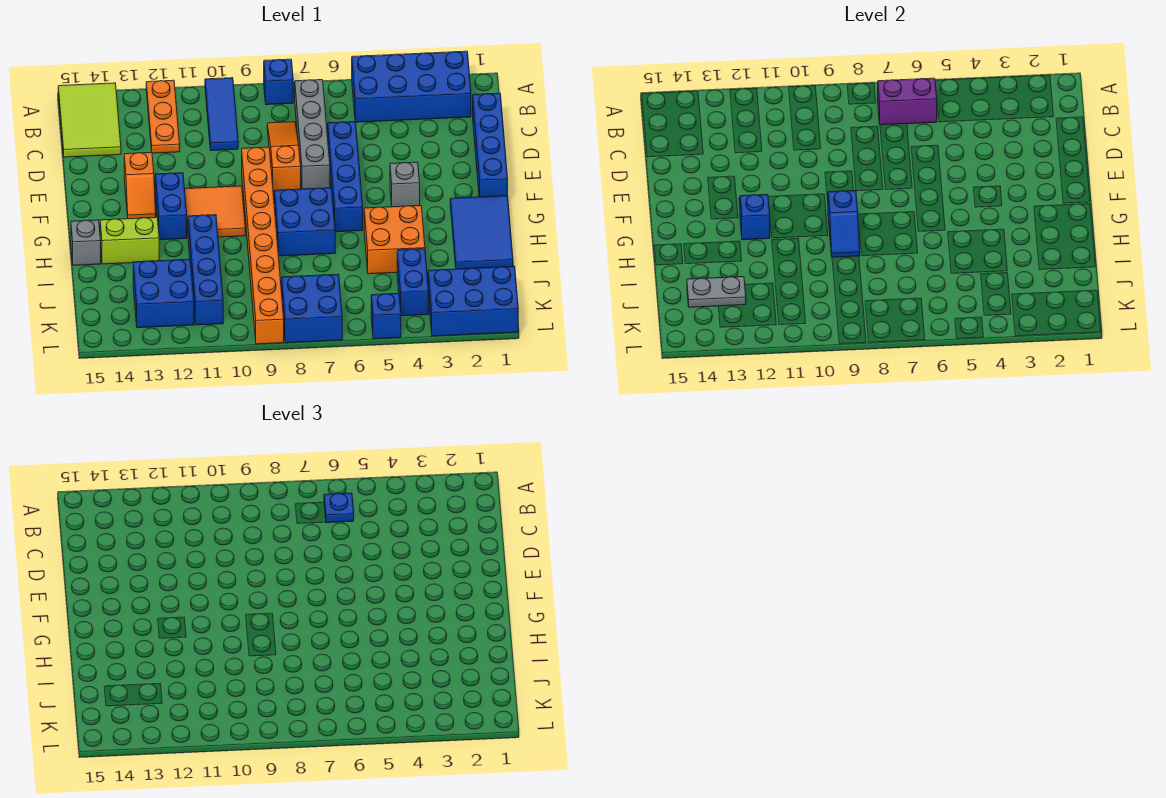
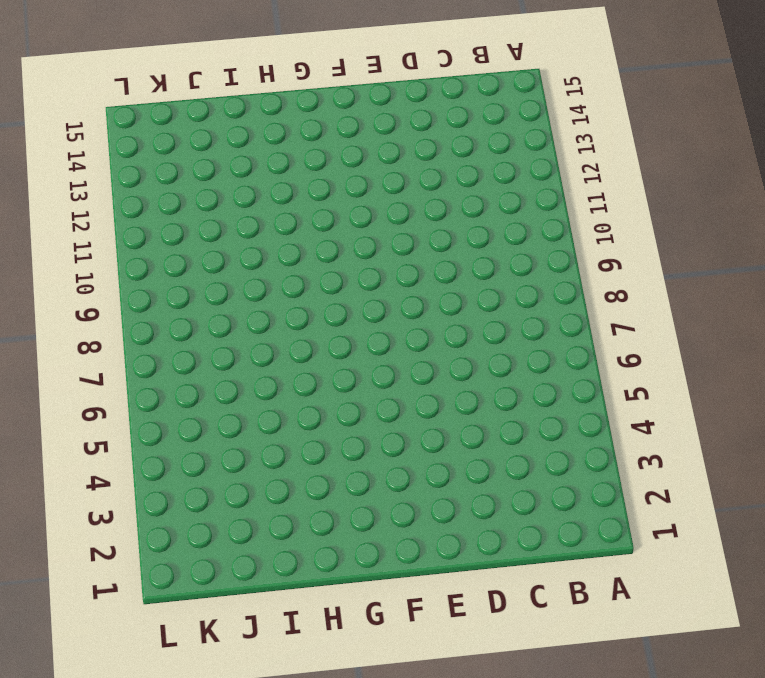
none -> blue 2x4 brick [352,51,471,122]
none -> blue 1x1 brick [264,59,293,105]
none -> blue 1x3 tile [205,78,238,151]
none -> orange 1x3 plate [146,80,180,153]

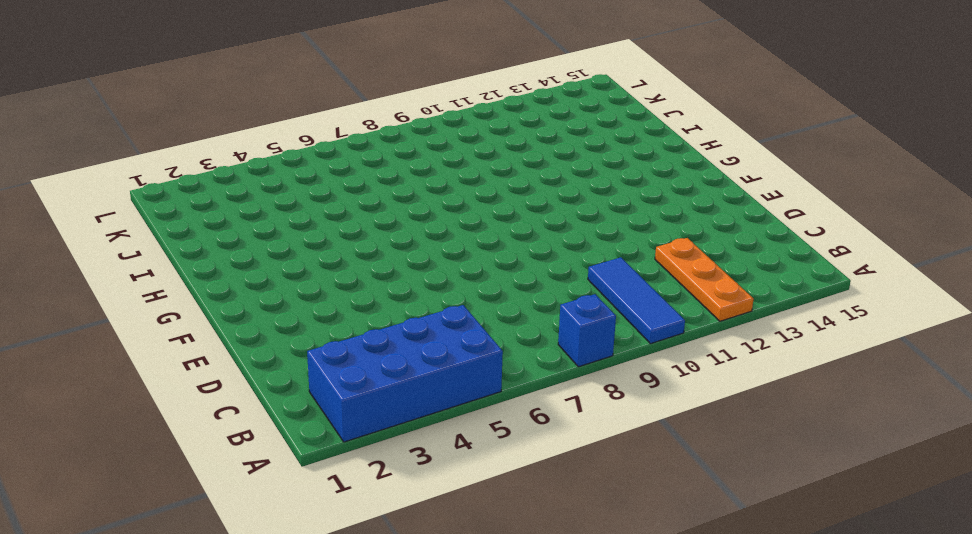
none -> lime 2x3 tile [58,83,121,157]
none -> grey 1x4 brick [295,80,330,189]
none -> blue 1x4 brick [473,93,508,197]
none -> orange 1x3 slope [267,122,301,191]

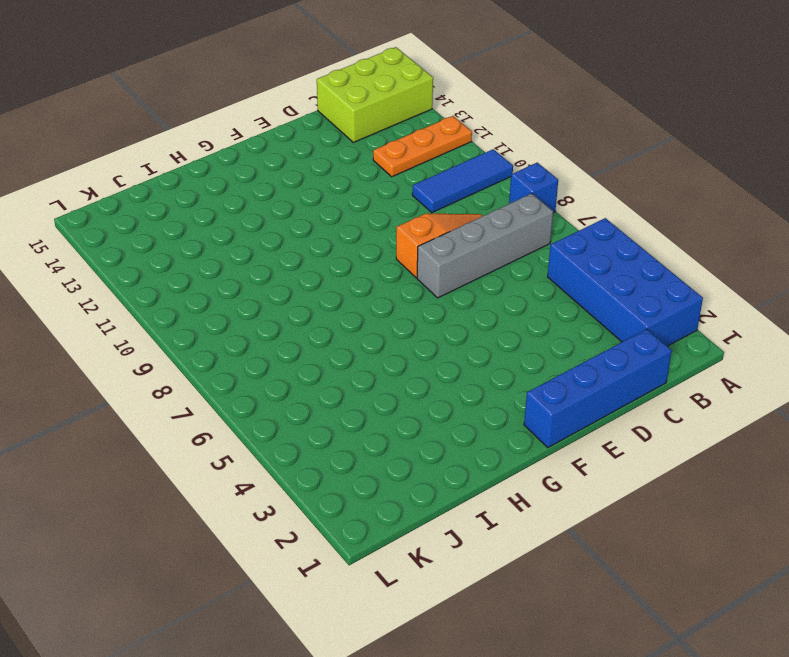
lime 2x3 brick [317,47,433,142] -> lime 2x3 tile [58,83,121,157]
none -> blue 1x4 brick [328,122,363,232]
none -> orange 1x8 brick [242,147,284,344]
none -> orange 1x2 slope [124,152,156,219]
none -> grey 1x1 brick [390,162,420,207]

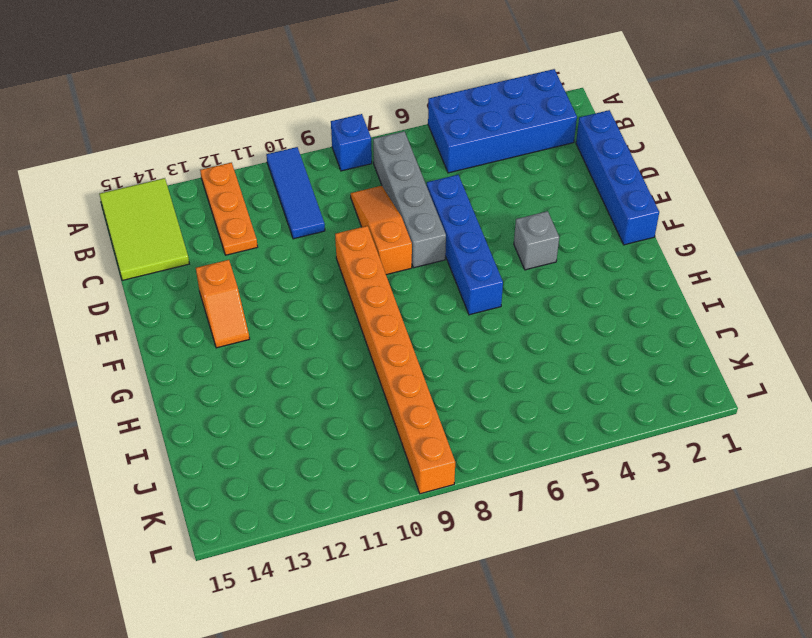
none -> orange 2x2 tile [185,186,245,237]
none -> blue 1x2 brick [155,173,187,240]
none -> blue 2x3 tile [450,196,513,269]
none -> blue 2x2 brick [274,188,335,256]

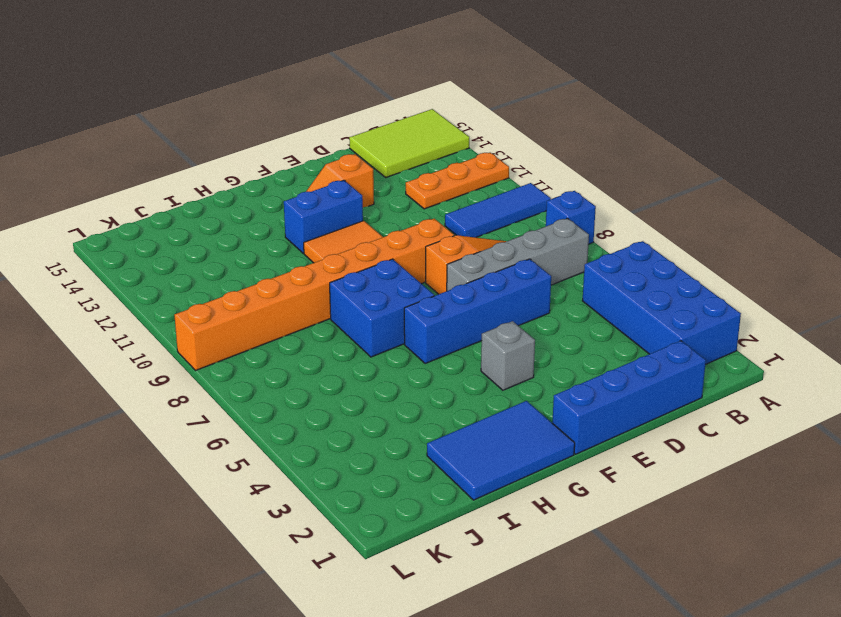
none -> orange 2x2 brick [364,206,425,274]
none -> blue 1x4 brick [188,215,223,325]
none -> lime 1x2 brick [100,217,159,264]
none -> grey 1x1 brick [71,220,101,265]

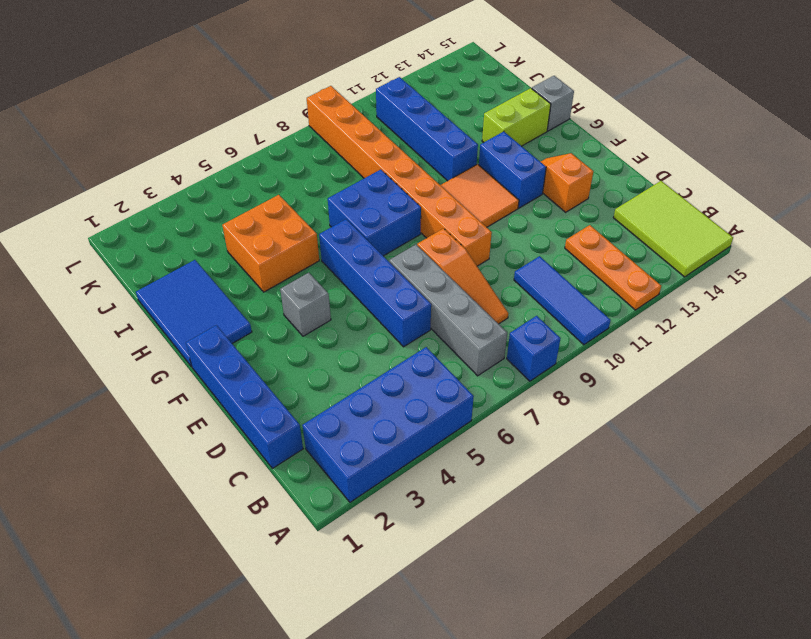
none -> blue 1x2 brick [397,249,429,316]
none -> blue 2x2 brick [133,259,194,328]
none -> blue 2x3 brick [428,266,518,336]
none -> blue 2x2 brick [282,274,342,343]

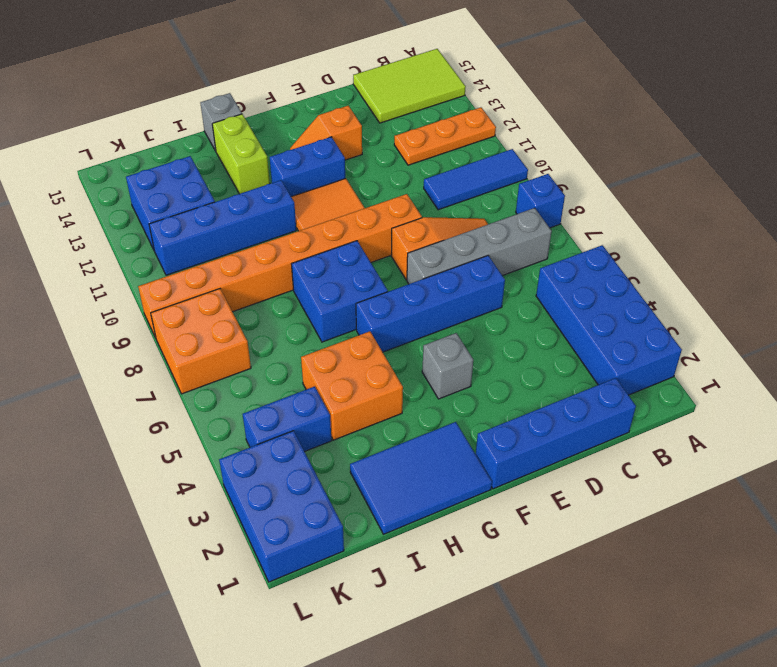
orange 2x2 brick [151,289,251,394] -> blue 2x2 brick [282,274,342,343]
none -> blue 1x1 brick [371,293,401,339]
none -> purple 1x2 brick [878,78,937,125]
none -> blue 1x2 slope [828,190,860,257]
none -> blue 1x1 brick [740,194,770,240]

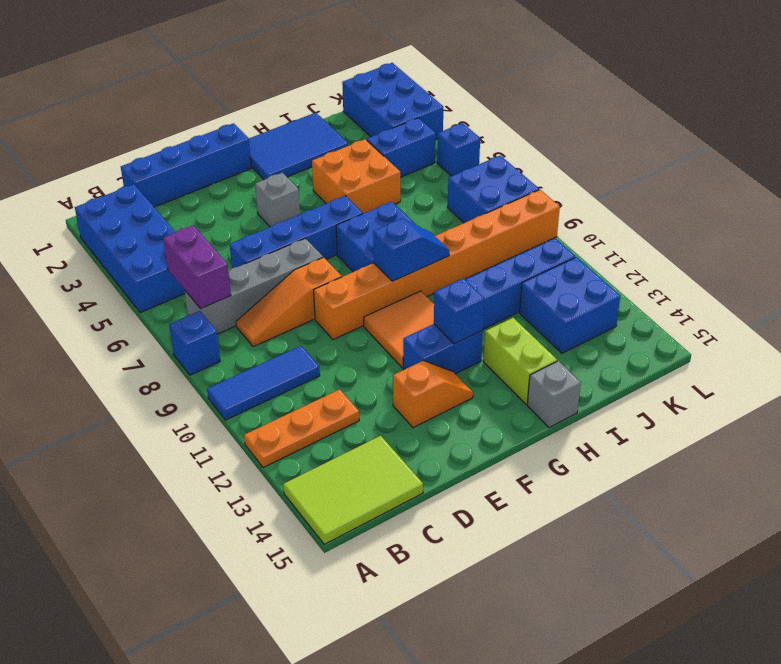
none -> grey 1x2 plate [687,277,746,307]
none -> blue 1x1 plate [324,493,354,523]

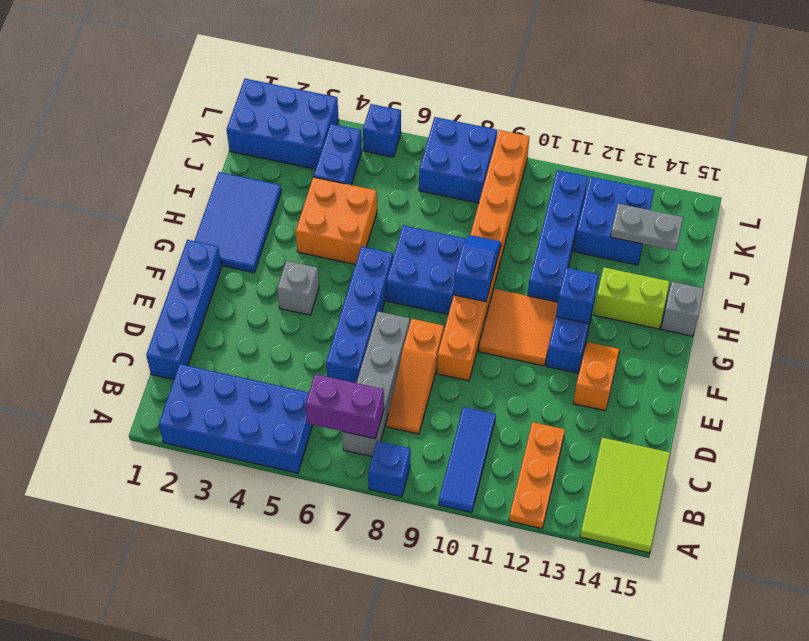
none -> blue 1x1 plate [324,493,354,523]

